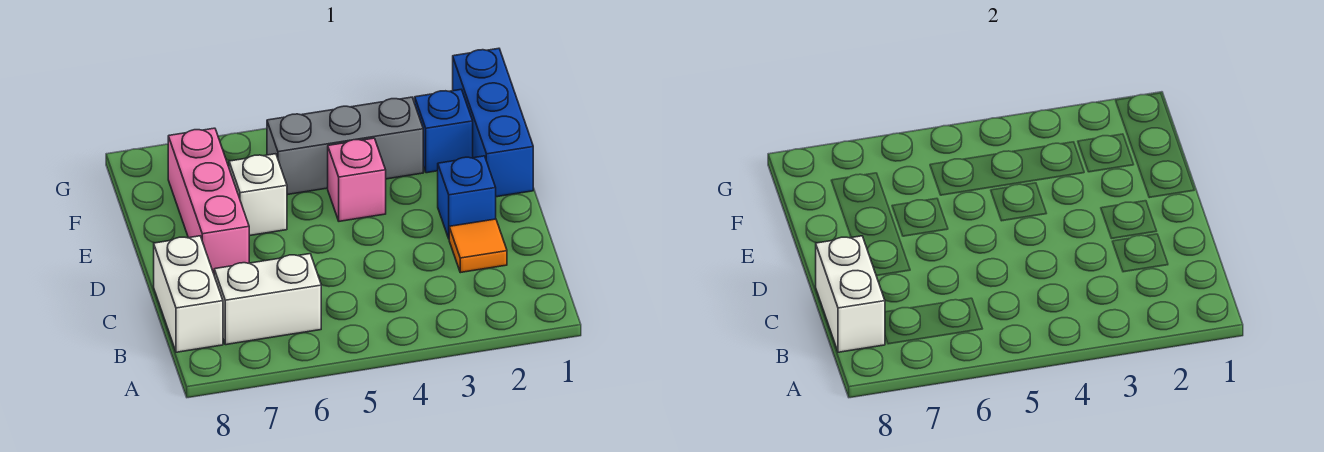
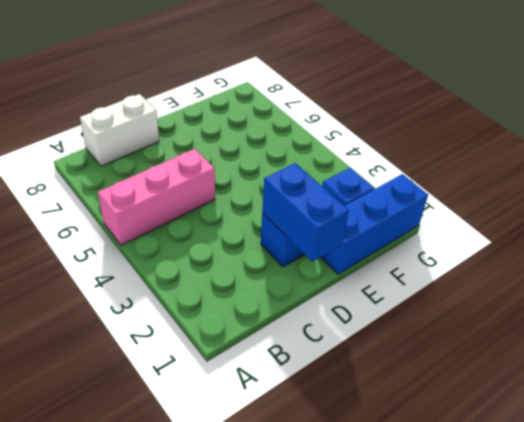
pink 1x3 brick [98,149,215,245] -> pink 1x3 brick moved to [168,128,249,273]
blue 1x2 brick [262,163,349,262] -> none
none -> white 1x2 brick [214,254,321,345]
none -> orange 1x1 tile [449,219,507,273]

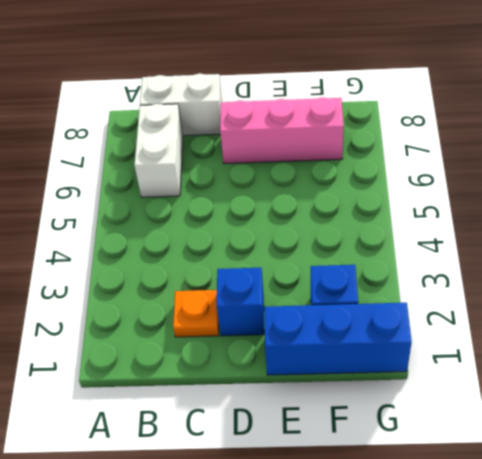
orange 1x1 plate [173,290,219,337] -> orange 1x1 tile [449,219,507,273]
none -> pink 1x1 brick [328,138,386,221]
none -> white 1x1 brick [229,154,287,236]

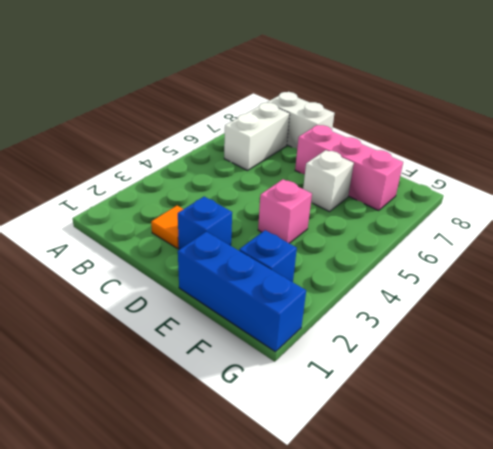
none -> grey 1x3 brick [267,97,423,195]
none -> white 1x2 brick [816,236,885,352]

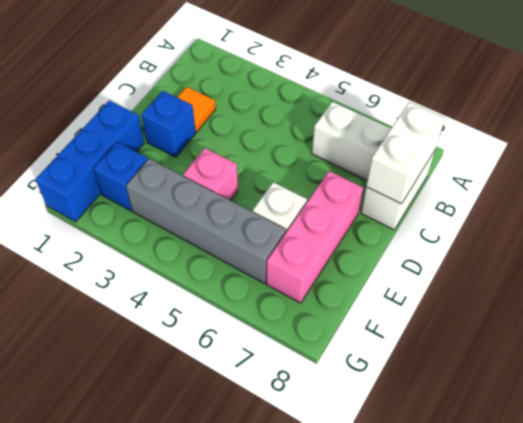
grey 1x4 brick [126,159,286,283] -> grey 1x3 brick [267,97,423,195]

